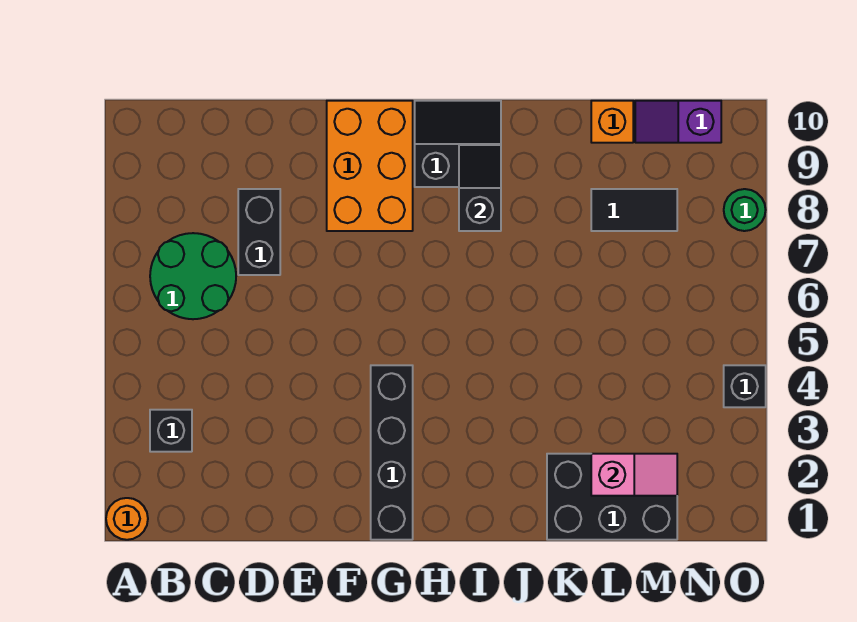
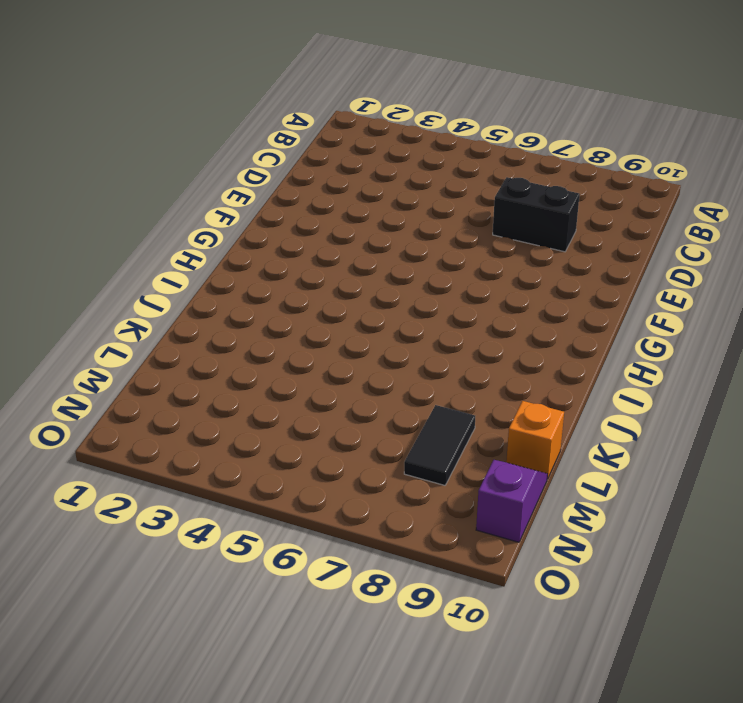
none -> orange 1x1 round brick [106,498,148,540]
none -> black 1x1 brick [150,410,192,452]
none -> green 2x2 round brick [150,233,236,319]

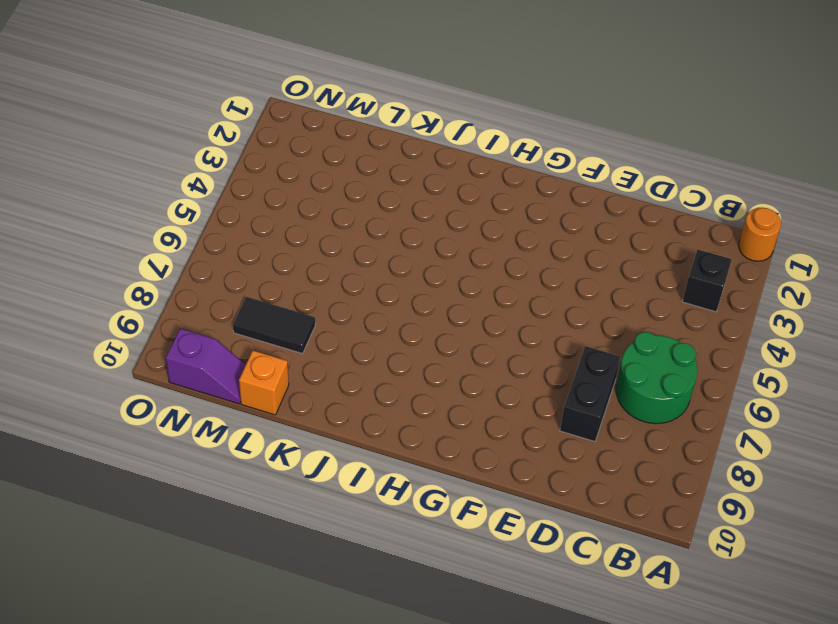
none -> orange 2x3 brick [327,101,413,231]
none -> black 1x4 brick [371,365,413,540]
none -> black 2x2 slope [415,101,501,187]

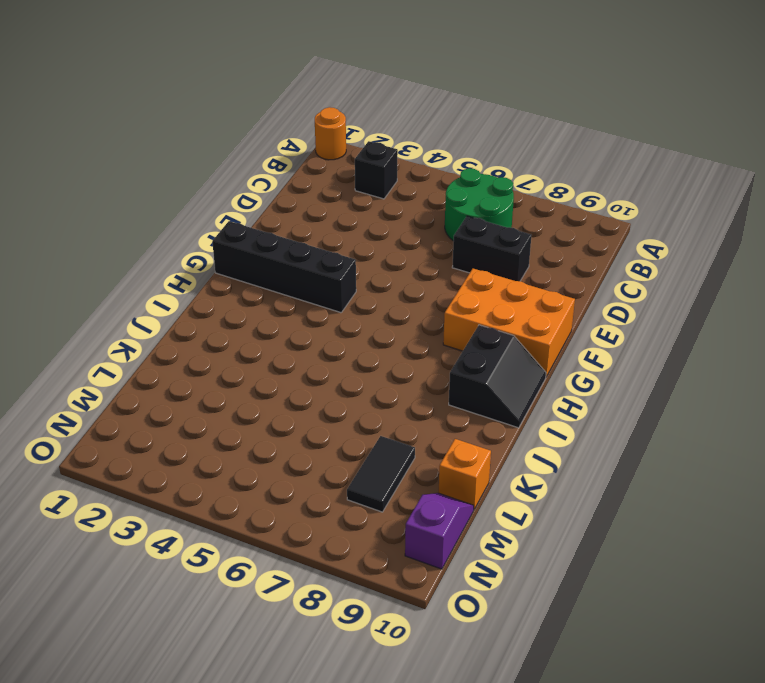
none -> black 2x3 brick [547,454,677,540]
none -> black 1x1 brick [724,365,766,407]
none -> green 1x1 round brick [724,189,766,231]

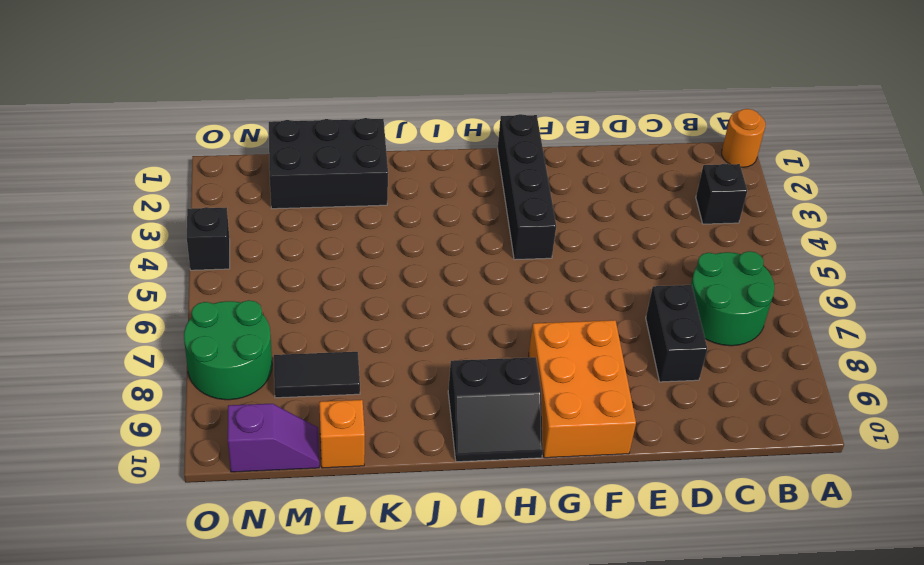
green 2x2 round brick [184,300,272,400] -> green 1x1 round brick [724,189,766,231]
none -> black 1x2 slope [459,145,501,231]
none -> pink 1x2 slope [591,454,677,496]

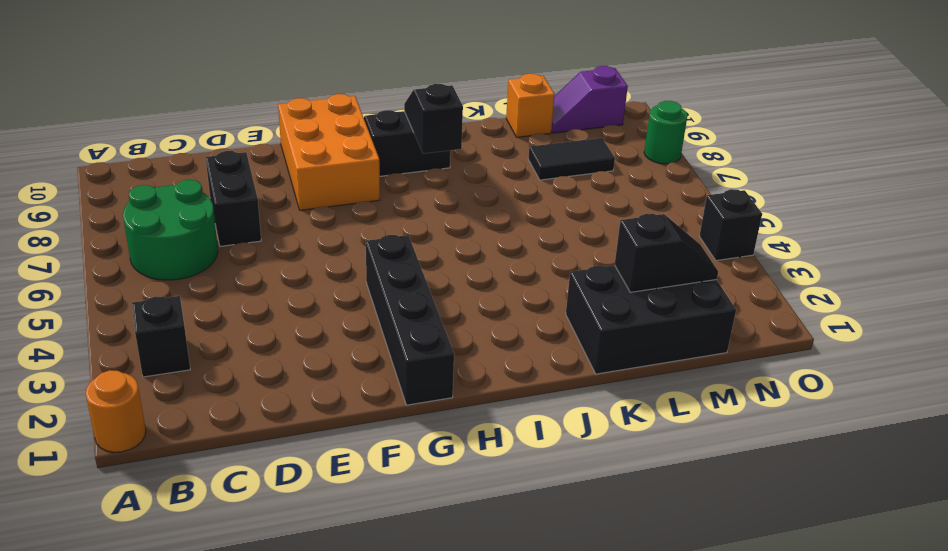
black 1x2 slope [615,214,718,292] -> pink 1x2 slope [591,454,677,496]

